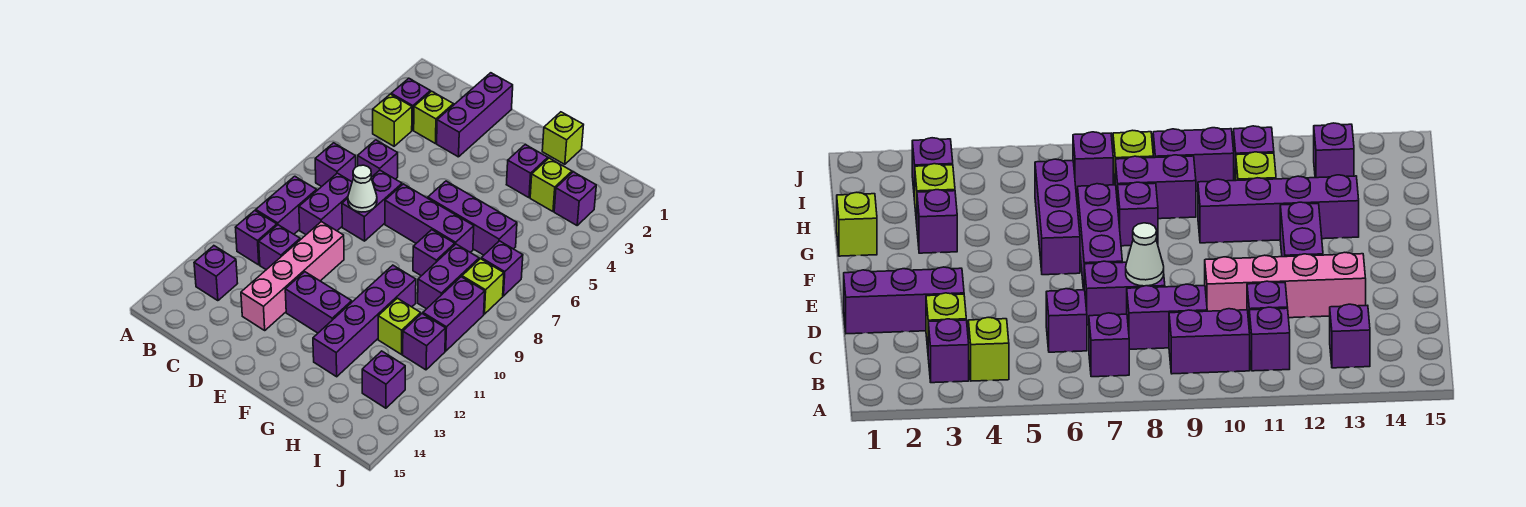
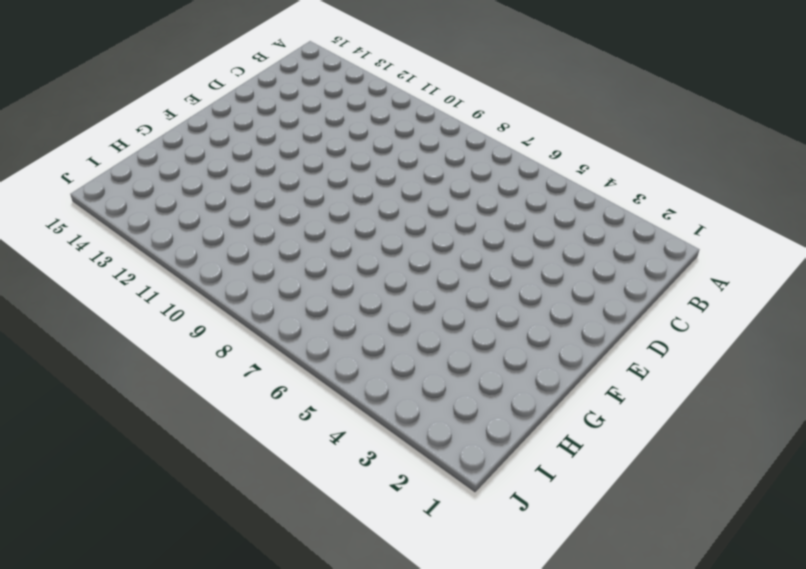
none -> purple 1x1 brick [391,78,430,130]
none -> lime 1x1 brick [373,94,412,146]
none -> purple 1x1 brick [315,143,356,187]
none -> purple 1x2 brick [256,176,317,234]

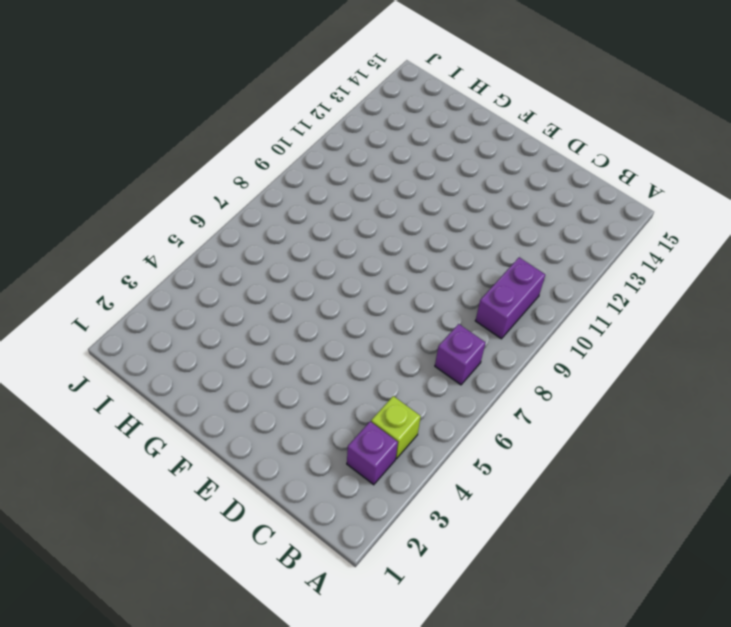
none -> purple 1x1 brick [235,211,277,265]
none -> purple 1x1 brick [194,246,238,301]
none -> lime 1x1 brick [414,91,453,143]
none -> purple 1x1 brick [358,140,398,179]

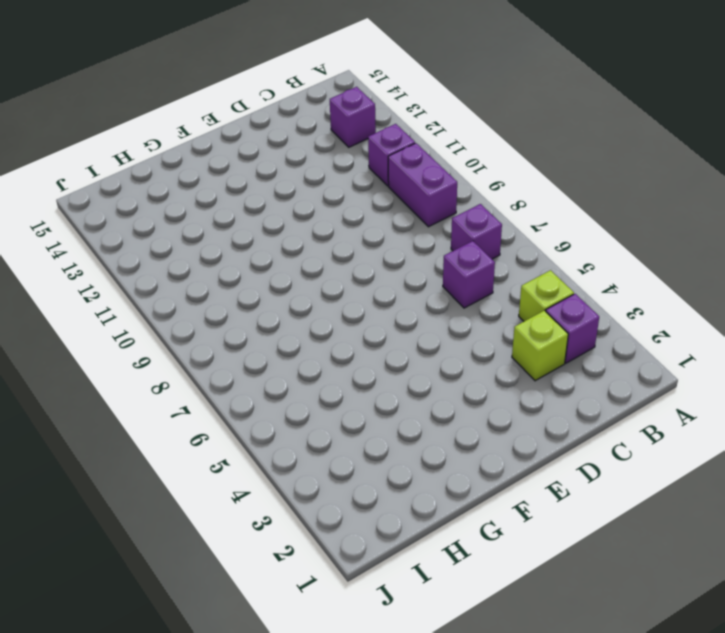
none -> purple 1x2 brick [299,173,352,234]
none -> purple 1x1 brick [259,225,300,270]
none -> purple 1x3 brick [437,73,513,157]
none -> purple 1x2 brick [342,170,402,241]

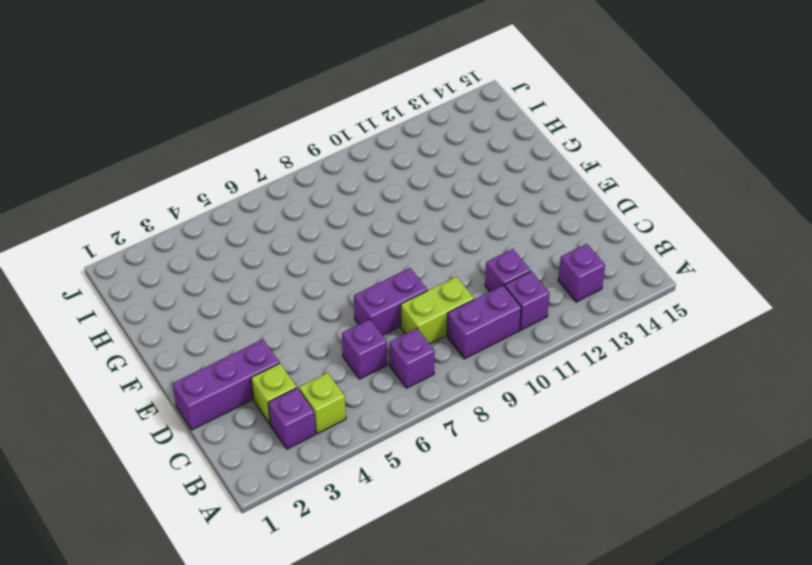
lime 1x2 brick [401,277,474,344] -> purple 1x2 brick [299,173,352,234]
none -> pink 1x4 brick [241,222,344,330]
none -> purple 1x3 brick [385,184,474,252]
none -> purple 1x2 brick [285,272,352,333]
none -> purple 1x3 brick [428,181,517,255]

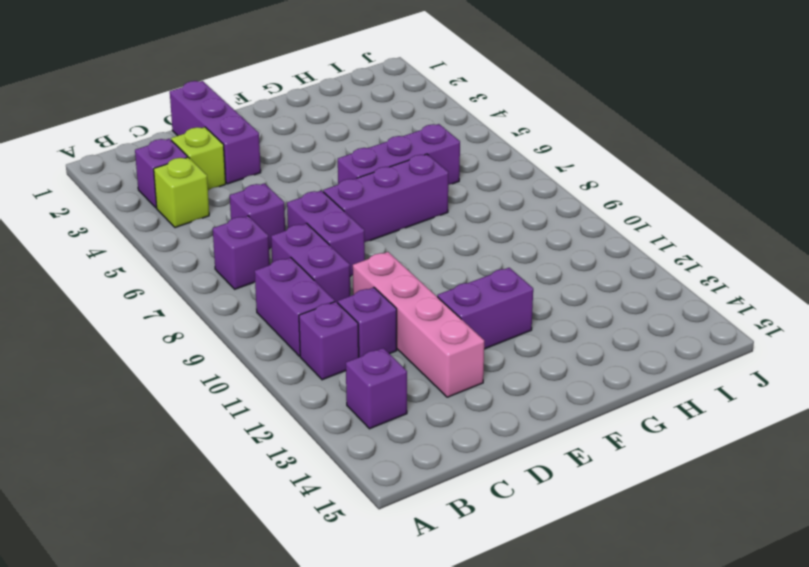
none -> lime 1x1 brick [542,112,583,164]
none -> purple 1x1 brick [506,145,548,198]
none -> purple 1x1 brick [413,230,455,276]
none -> purple 1x4 brick [313,265,416,377]

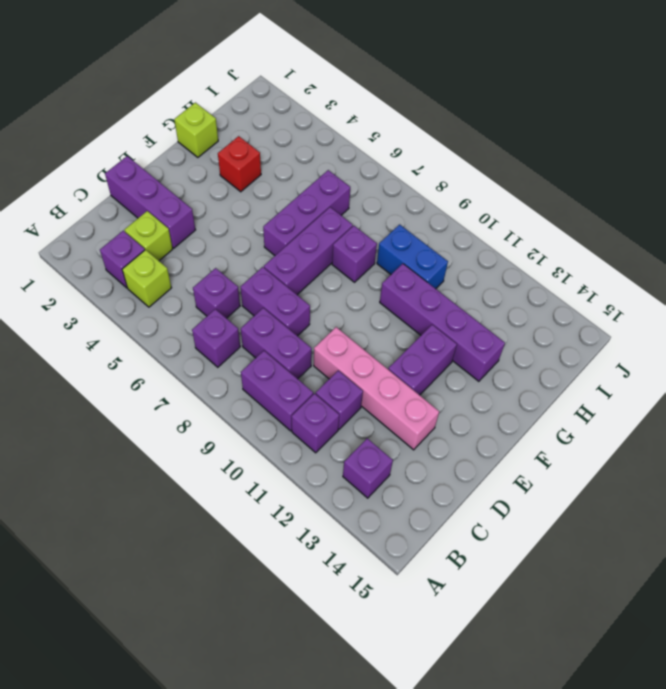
red 1x1 brick [218,136,261,192] -> purple 1x1 brick [506,145,548,198]
blue 1x2 brick [377,225,448,289] -> purple 1x2 brick [418,244,479,309]
none -> lime 1x1 brick [530,158,572,211]
none -> lime 1x1 brick [378,298,421,354]
none -> purple 1x1 brick [554,172,596,225]
none -> purple 1x1 brick [481,241,523,296]

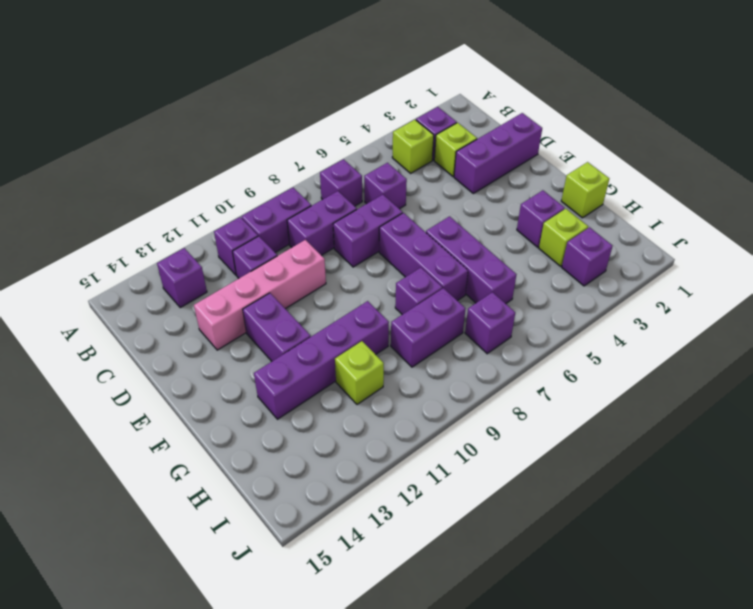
none -> lime 1x1 brick [462,259,504,314]
none -> purple 1x2 brick [423,277,485,351]
none -> purple 1x1 brick [403,314,446,370]
none -> purple 1x1 brick [362,351,405,408]

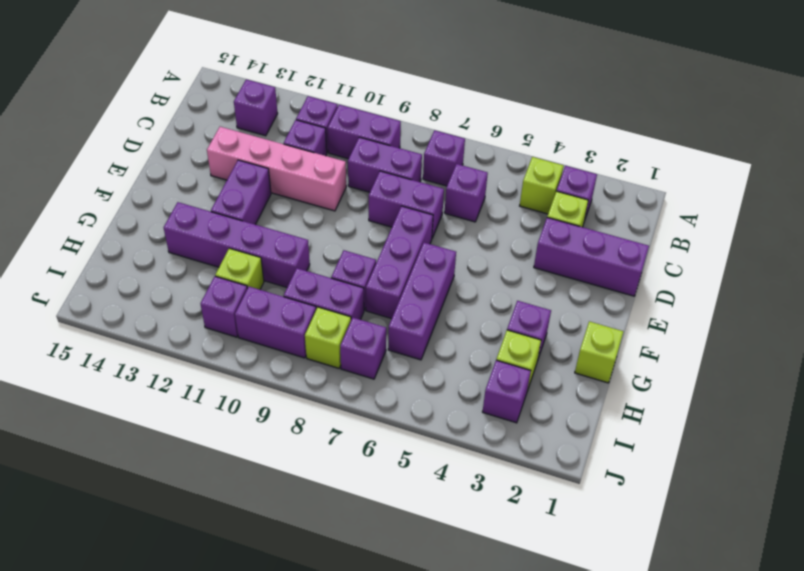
none -> purple 1x1 brick [362,351,405,408]
none -> white 1x1 cone [348,165,377,212]

